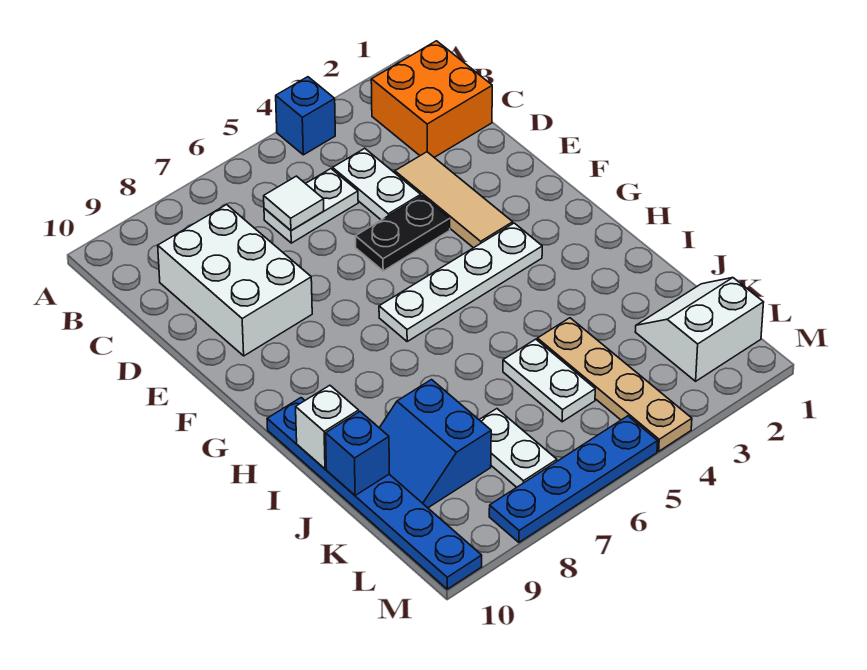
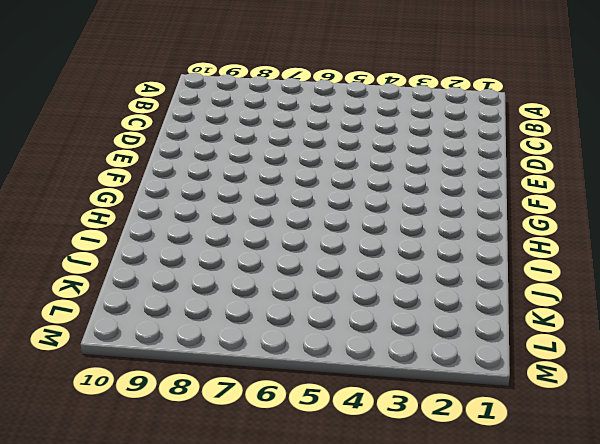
none -> blue 1x1 brick [276,77,335,155]
none -> orange 2x2 brick [371,41,492,158]
none -> white 1x2 plate [333,148,421,220]

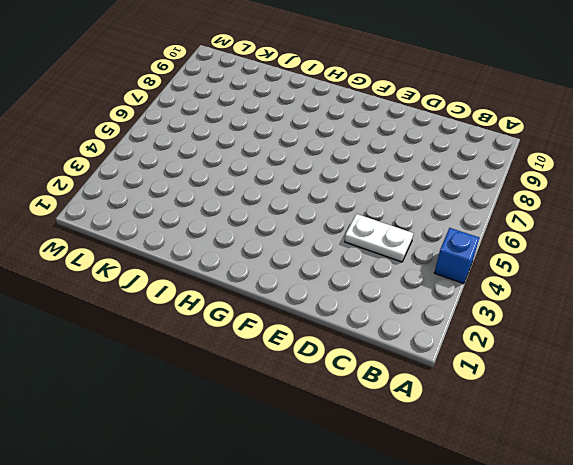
none -> orange 2x2 brick [371,41,492,158]
none -> white 1x2 plate [264,169,358,243]
none -> white 2x3 brick [158,205,312,356]

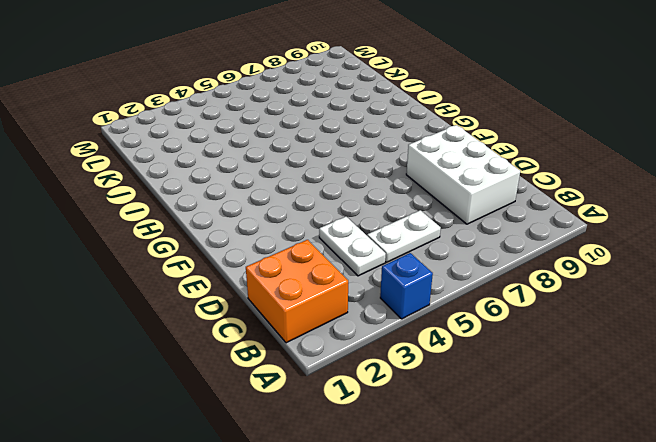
none -> tan 1x3 tile [395,152,513,248]
none -> black 1x2 plate [356,196,450,271]
none -> white 1x4 plate [379,223,542,341]

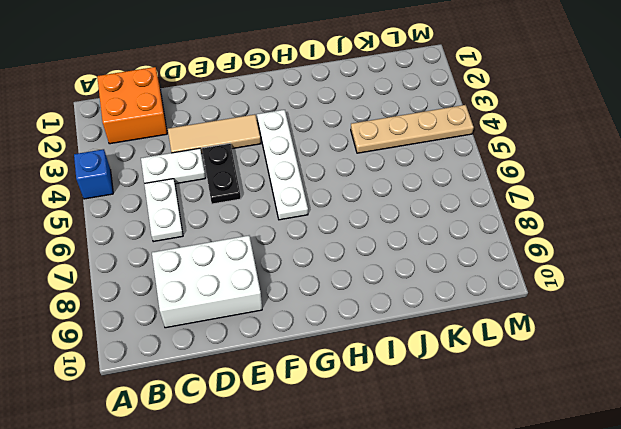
none -> blue 1x6 plate [267,398,482,589]
none -> white 1x2 plate [503,339,595,422]
none -> blue 2x2 slope [380,380,491,508]

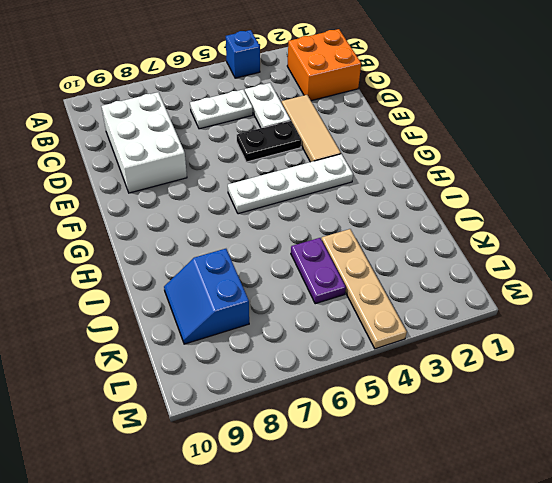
purple 1x2 plate [291,238,346,304] -> white 1x2 plate [503,339,595,422]
none -> blue 1x6 plate [267,398,482,589]
none -> white 2x2 slope [635,278,764,381]
none -> white 1x2 plate [479,409,557,487]

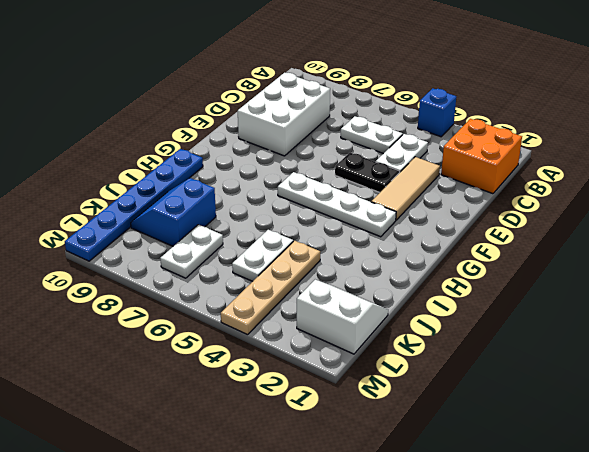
none -> blue 1x4 plate [489,416,658,542]
none -> white 1x1 tile [264,176,324,231]
none -> white 1x1 brick [296,385,359,469]

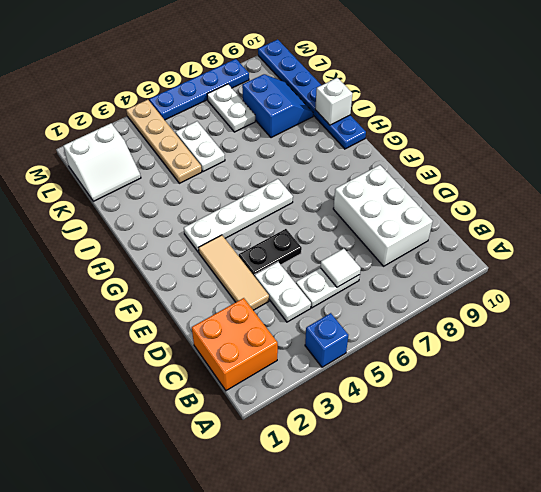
none -> blue 1x1 brick [326,412,389,496]

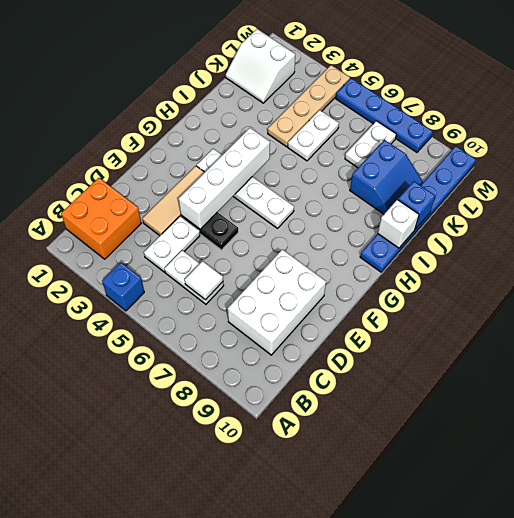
white 1x4 brick [179,128,270,229] -> none

